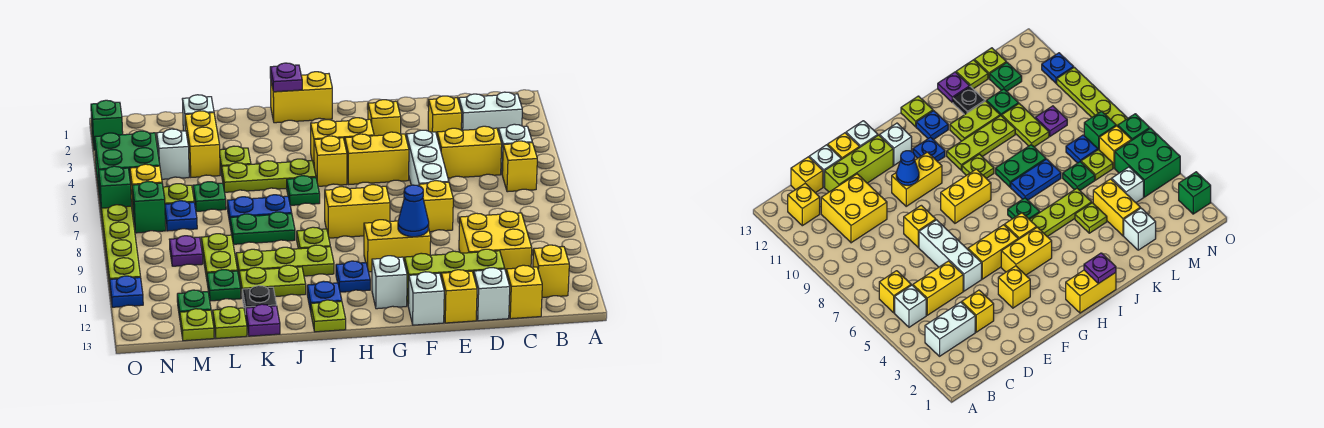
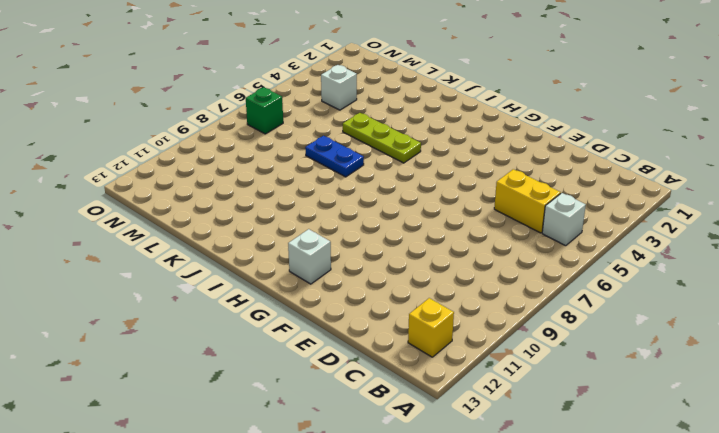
none -> white 1x2 brick [459,92,522,130]
none -> yellow 1x1 brick [502,141,537,192]
none -> yellow 2x2 brick [459,211,532,271]
none -> yellow 1x1 brick [506,265,542,319]

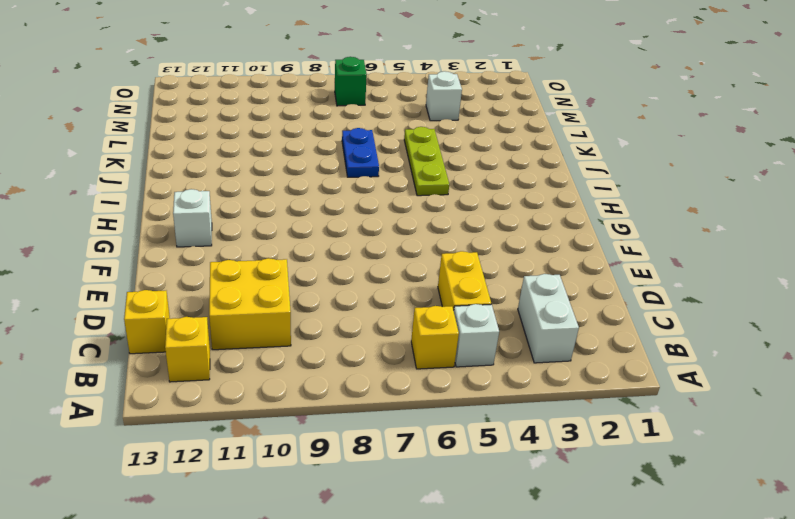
none -> yellow 1x1 brick [428,96,462,135]
none -> lime 1x3 brick [404,249,505,303]
none -> white 1x1 brick [474,268,510,321]
none -> white 1x3 brick [406,130,449,186]

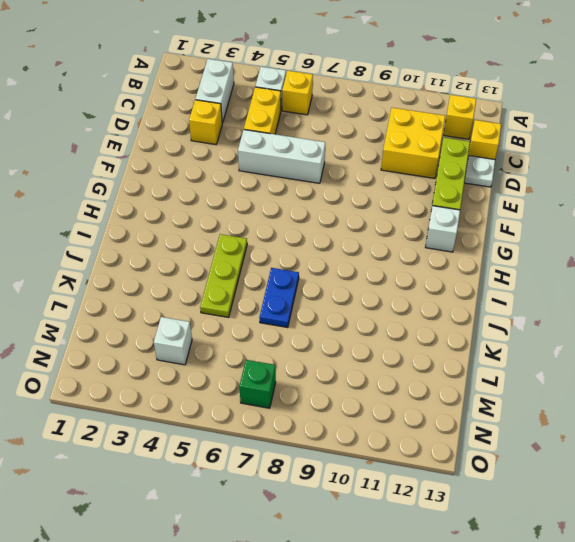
white 1x1 plate [464,156,495,187] -> white 1x1 brick [474,268,510,321]
none -> yellow 1x1 brick [419,181,453,232]
none -> yellow 1x1 brick [441,270,477,323]
none -> yellow 1x1 brick [368,100,401,136]
none -> yellow 1x2 brick [345,132,409,184]

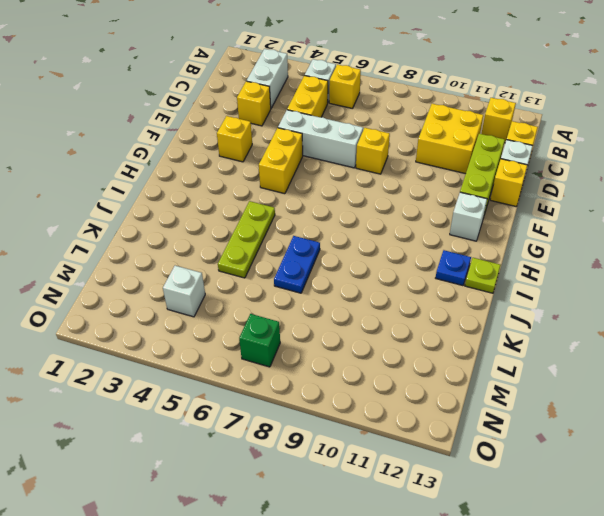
none -> yellow 1x2 brick [364,220,431,272]
none -> white 1x1 brick [408,272,444,325]
none -> yellow 1x2 brick [311,118,374,164]
none -> yellow 1x2 brick [325,185,390,238]

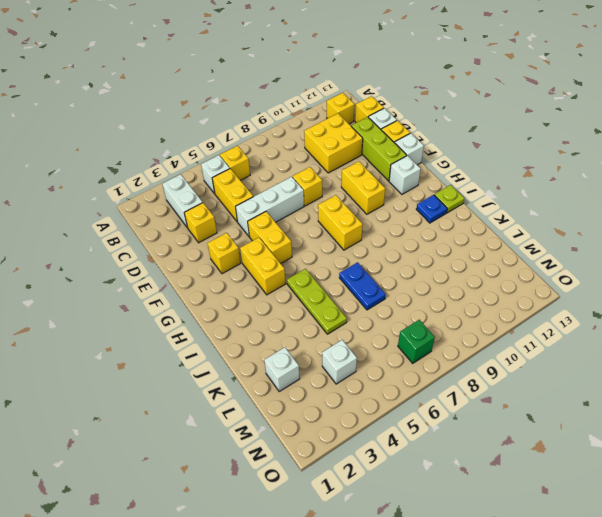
none -> yellow 1x2 brick [270,72,332,123]
none -> yellow 1x1 brick [314,136,347,186]
none -> blue 1x1 plate [336,261,370,292]
none -> green 1x1 plate [287,176,320,205]

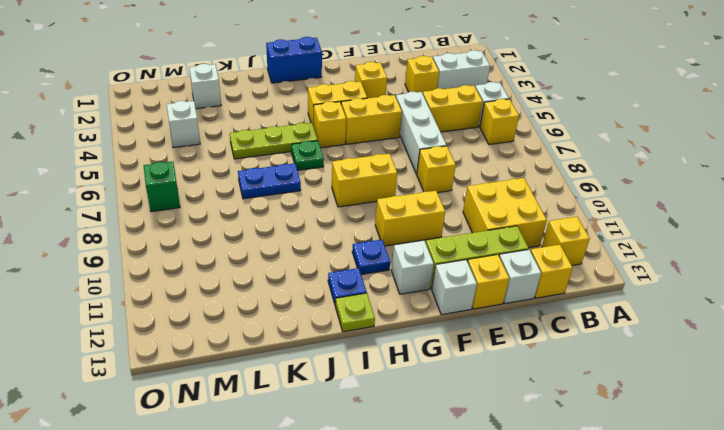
blue 1x2 brick [266,37,322,83] -> yellow 1x2 brick [270,72,332,123]
none -> lime 1x1 plate [297,227,330,249]
none -> lime 1x3 plate [236,245,334,276]
none -> green 1x2 plate [230,212,295,244]
none -> lime 1x2 plate [239,265,306,298]

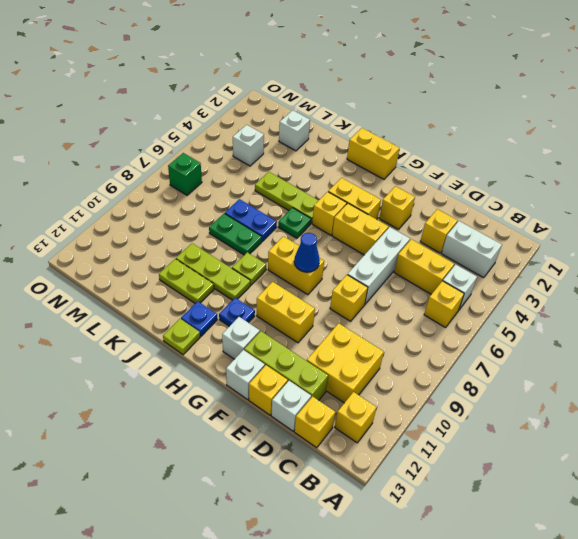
blue 1x1 cone [294,233,320,272] -> blue 1x1 cone moved to [398,185,429,237]
none -> lime 1x1 plate [220,146,251,174]
none -> black 1x1 plate [242,286,277,317]
none -> purple 1x1 plate [246,304,280,336]
none -> yellow 1x2 brick [185,111,220,177]

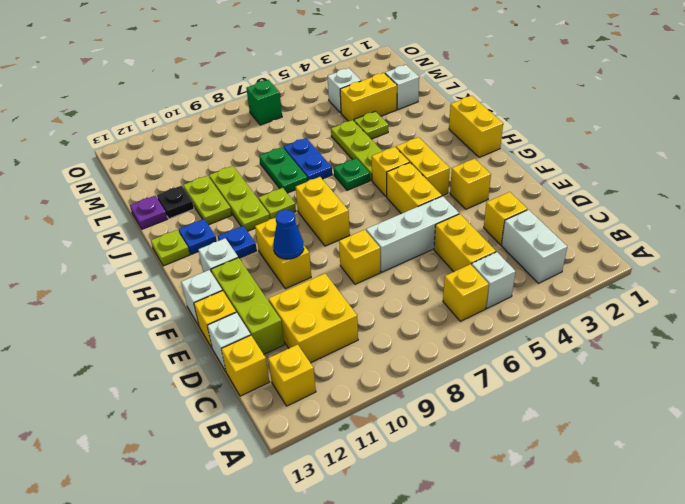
none -> green 1x1 plate [193,182,226,211]
none -> lime 1x2 plate [201,234,238,279]
none -> green 1x1 plate [207,270,241,301]
none -> lime 1x1 plate [213,307,247,338]

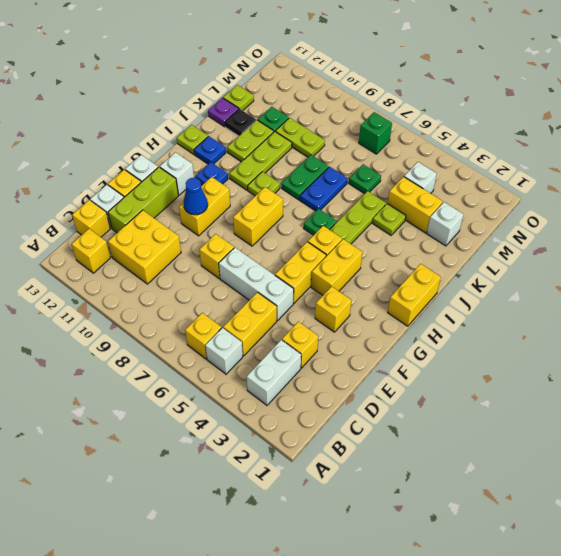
none -> lime 1x1 plate [163,184,194,204]
none -> blue 1x1 plate [165,201,197,231]
none -> purple 1x1 plate [169,236,203,266]
none -> green 1x1 plate [177,290,211,318]

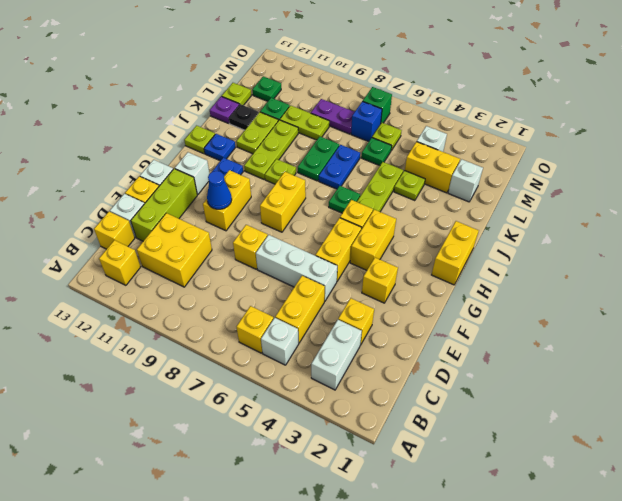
blue 1x1 brick [351,101,382,142] -> blue 1x1 plate [165,201,197,231]
purple 1x2 plate [311,99,354,134] -> purple 1x1 plate [169,236,203,266]
none -> lime 1x1 plate [180,309,214,341]
none -> green 2x2 brick [95,131,160,197]
none -> yellow 1x1 brick [130,164,162,210]
none -> green 1x1 brick [91,100,123,150]

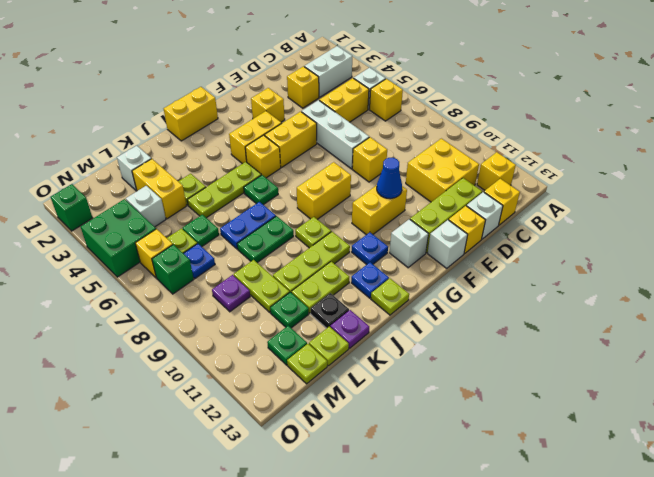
none -> green 1x1 brick [99,166,131,215]
none -> lime 1x4 plate [101,205,141,284]
none -> blue 1x1 plate [110,276,143,307]
none -> purple 1x1 plate [270,63,302,92]

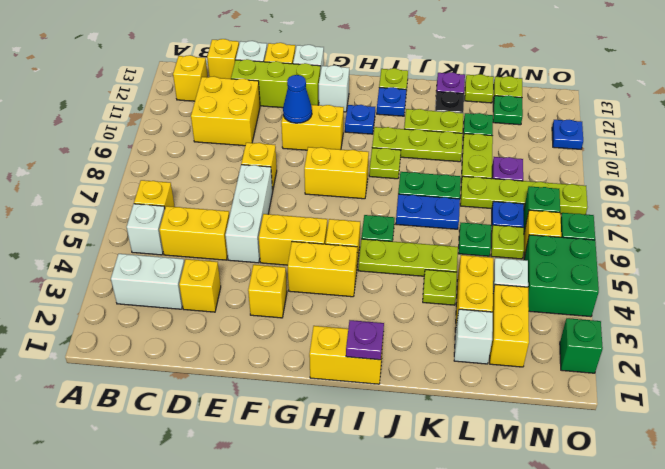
lime 1x4 plate [460,176,588,214] -> lime 1x4 plate turned to [101,205,141,284]
yellow 1x2 brick [490,284,529,367] -> none

